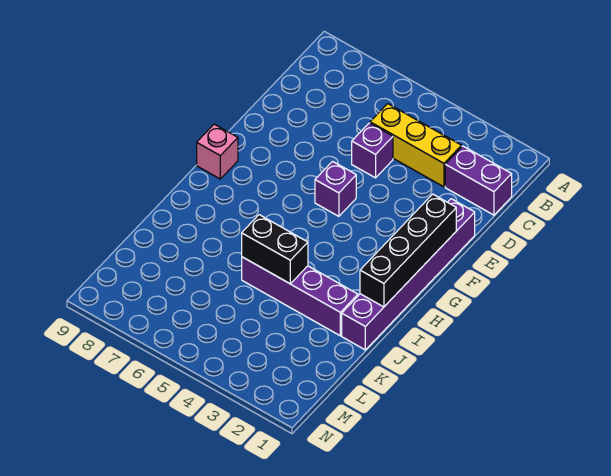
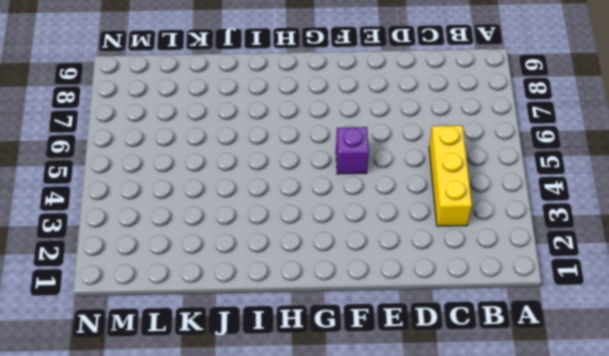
none -> purple 1x2 brick [445,146,512,215]
none -> purple 1x1 brick [352,123,393,178]

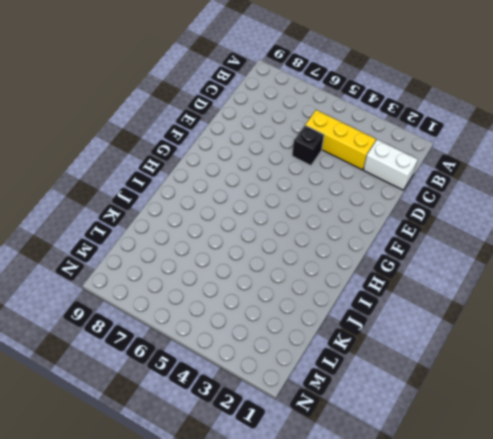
white 1x2 brick [363,140,418,190] -> purple 1x2 brick [445,146,512,215]
black 1x1 brick [292,126,324,166] -> purple 1x1 brick [352,123,393,178]
none -> purple 1x6 brick [342,199,475,350]
none -> purple 1x1 brick [315,161,356,216]

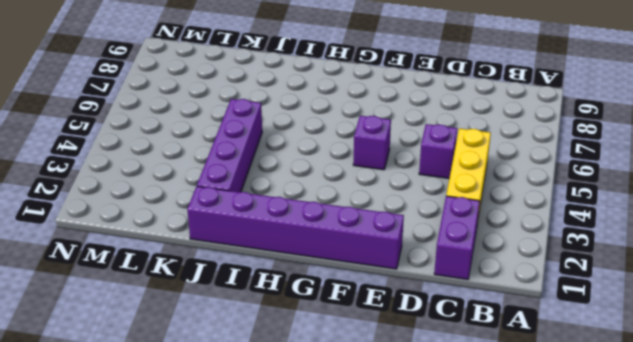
none -> pink 1x1 brick [197,124,238,179]
none -> black 1x4 brick [360,194,456,307]

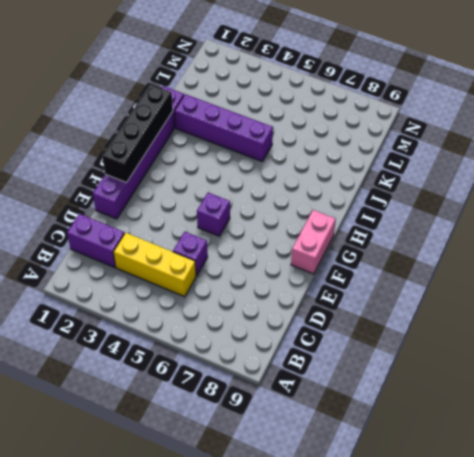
pink 1x2 brick [291,210,336,274] -> pink 1x1 brick [197,124,238,179]
none -> black 1x2 brick [242,215,308,284]

